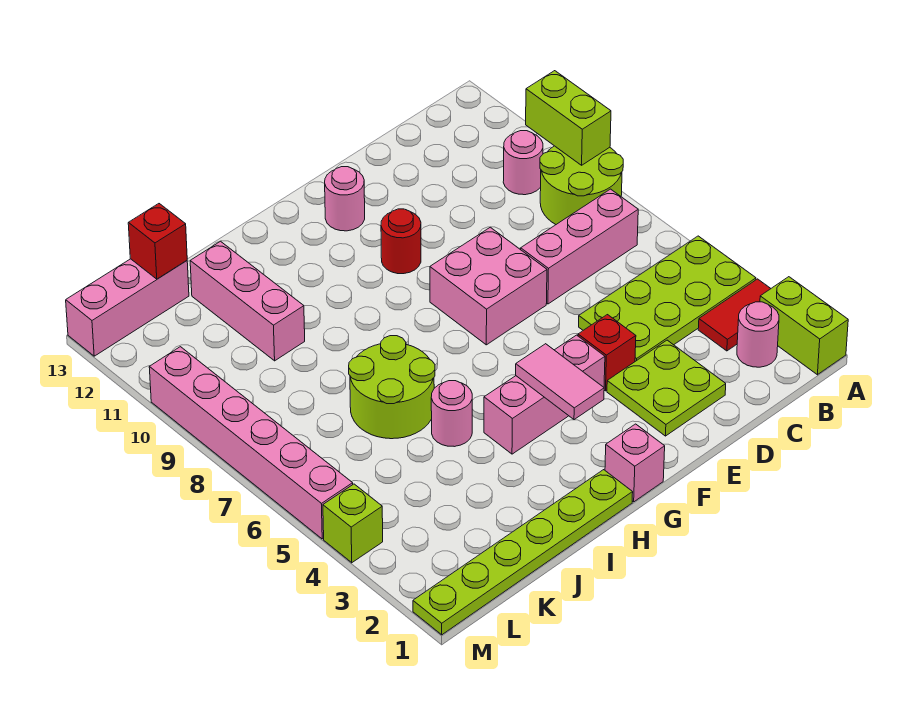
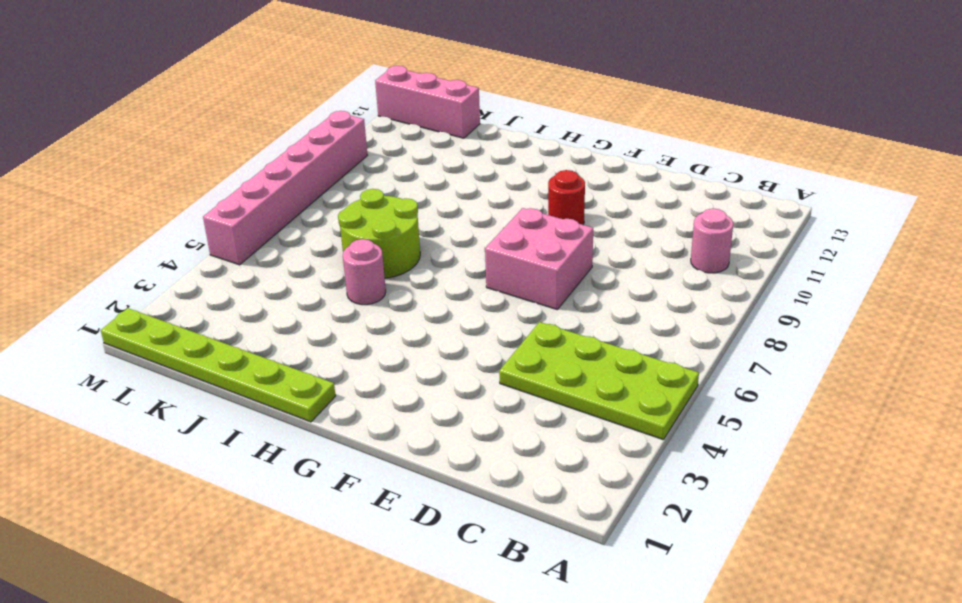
none -> lime 1x2 brick [760,277,848,375]
none -> red 1x2 tile [698,279,771,351]
none -> lime 2x2 round brick [540,146,623,224]

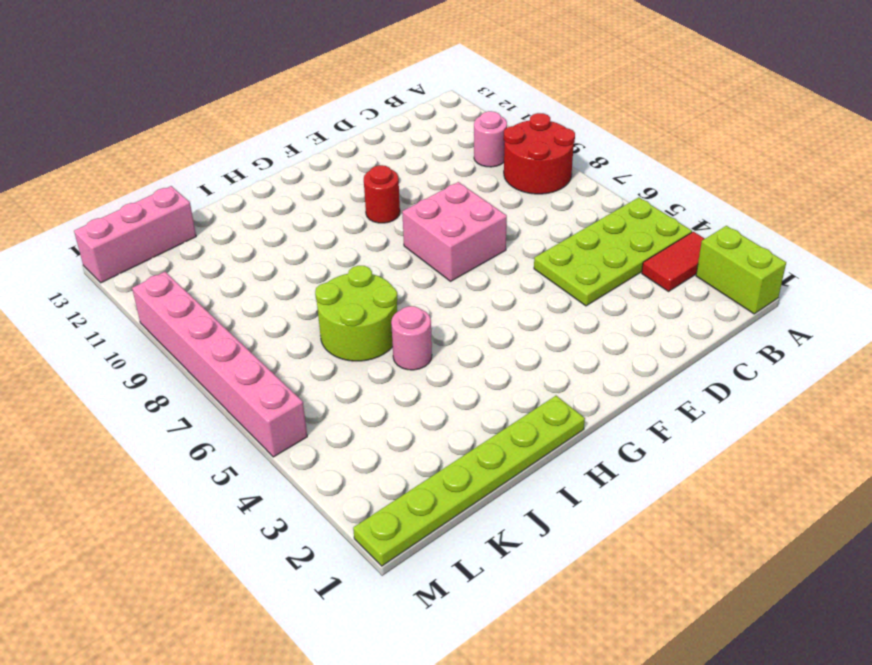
red 2x2 round brick [504,113,575,194] -> lime 2x2 round brick [540,146,623,224]
none -> pink 1x1 round brick [737,302,779,367]
none -> pink 1x3 brick [521,189,638,304]
none -> lime 2x2 plate [607,340,726,436]

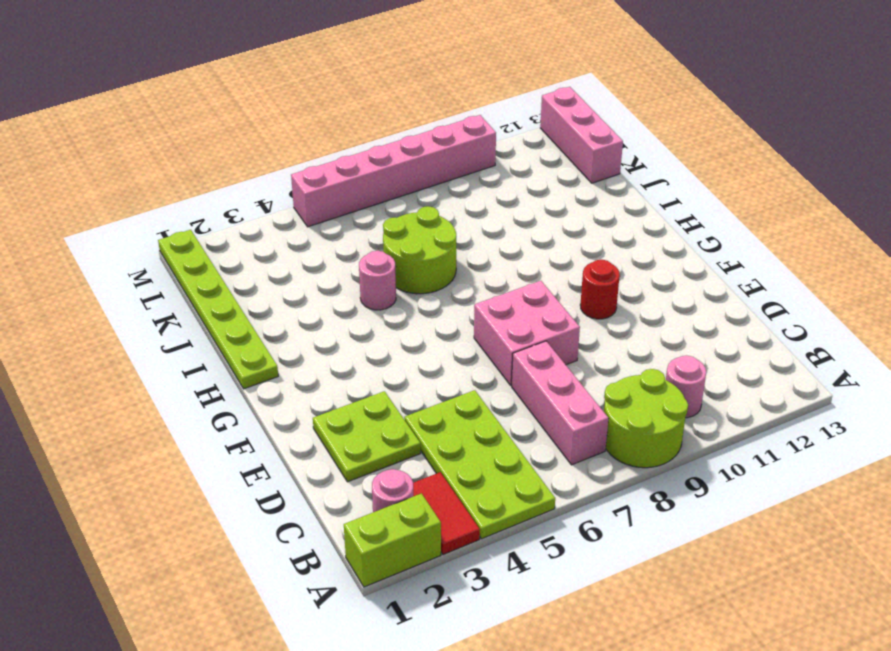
none -> red 1x1 brick [578,315,636,391]
none -> pink 1x3 brick [484,335,605,454]
none -> pink 1x1 round brick [325,167,365,231]

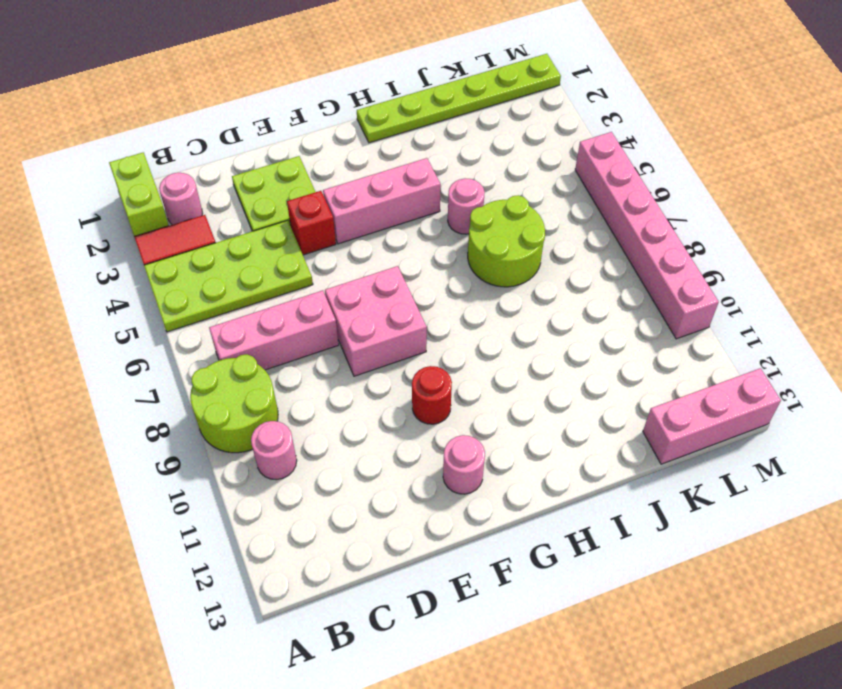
none -> pink 1x1 brick [605,424,665,502]
none -> pink 1x3 brick [190,241,305,361]
none -> lime 1x1 brick [323,484,383,563]

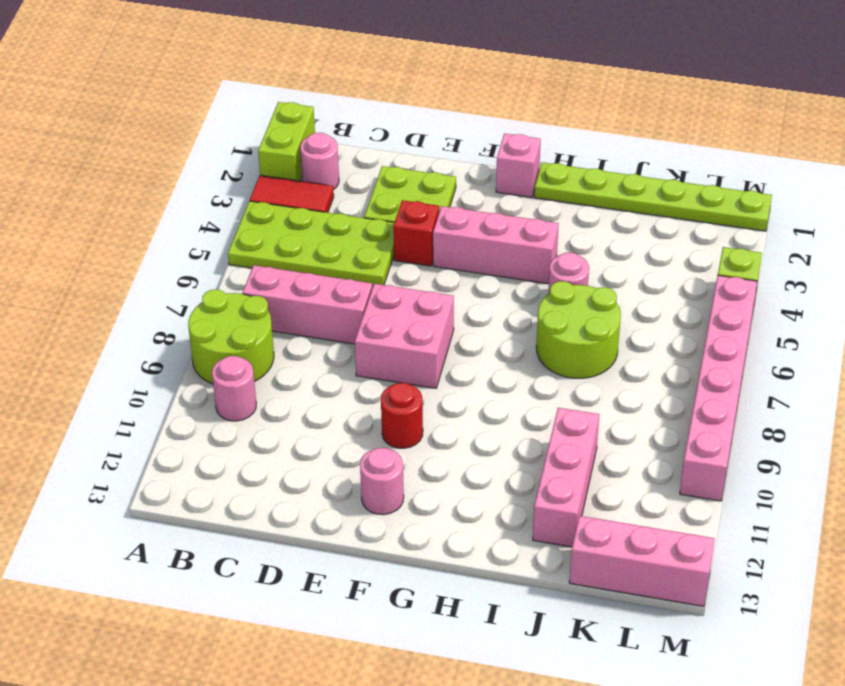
none -> lime 1x2 brick [526,71,611,165]
none -> pink 1x2 tile [516,344,604,420]
none -> red 1x1 brick [128,204,187,279]

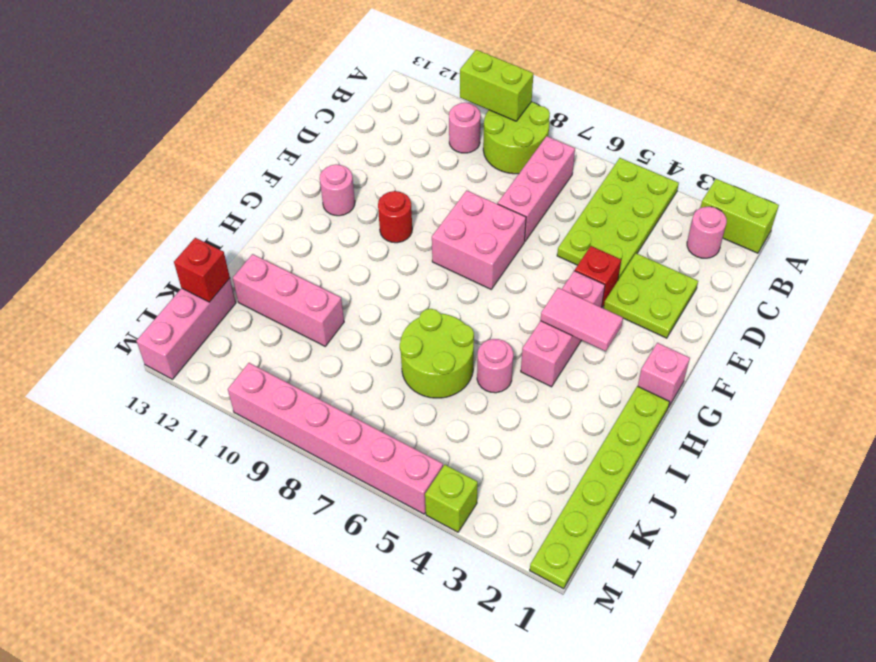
none -> red 1x2 tile [698,279,771,351]

